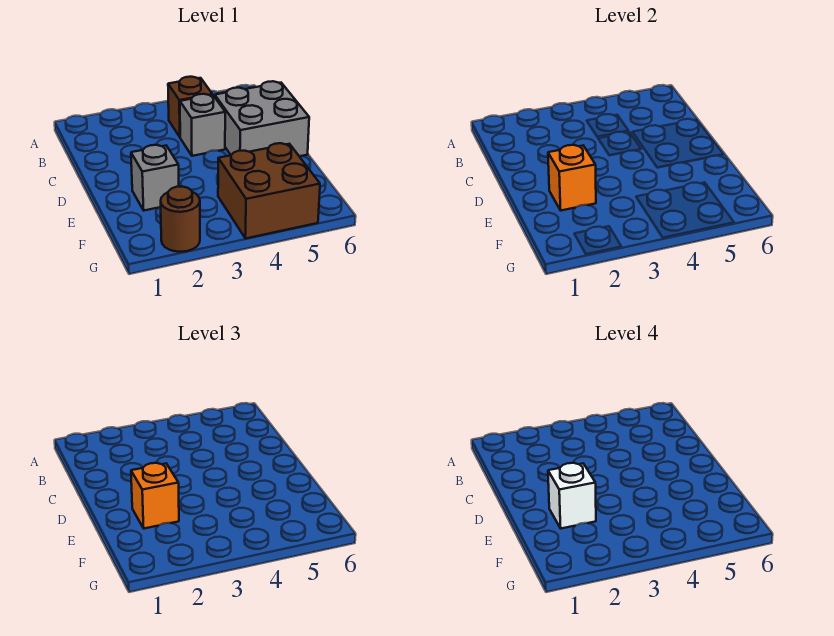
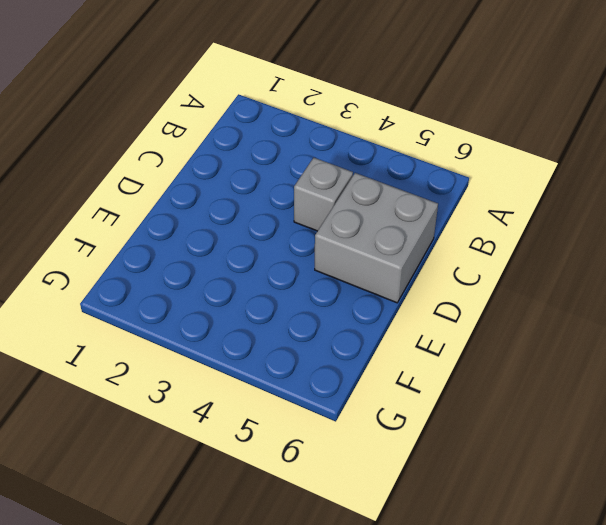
none -> brown 1x1 brick [168,77,212,137]
none -> grey 1x1 brick [131,145,179,210]

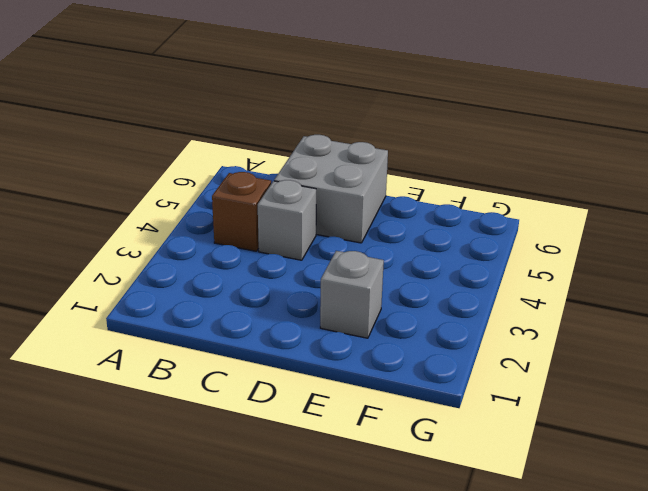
none -> brown 2x2 brick [218,143,320,239]
none -> brown 1x1 round brick [161,186,200,252]

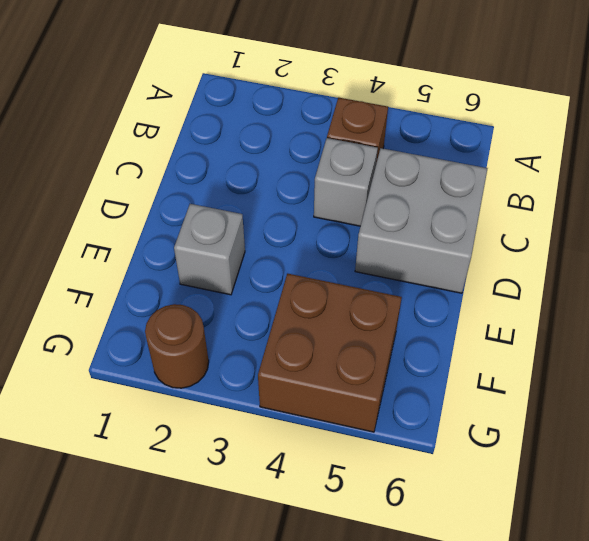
none -> orange 1x1 brick [548,145,596,210]
none -> orange 1x1 brick [131,463,179,528]

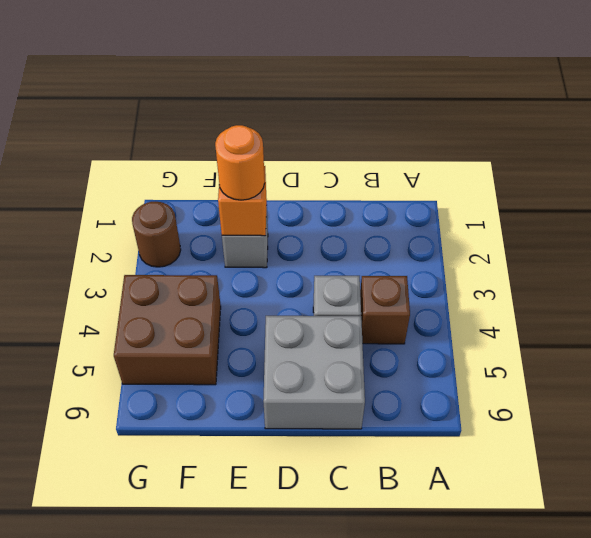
orange 1x1 round brick [215,125,265,200] -> orange 1x1 brick [131,463,179,528]
none -> white 1x1 brick [548,463,596,528]

